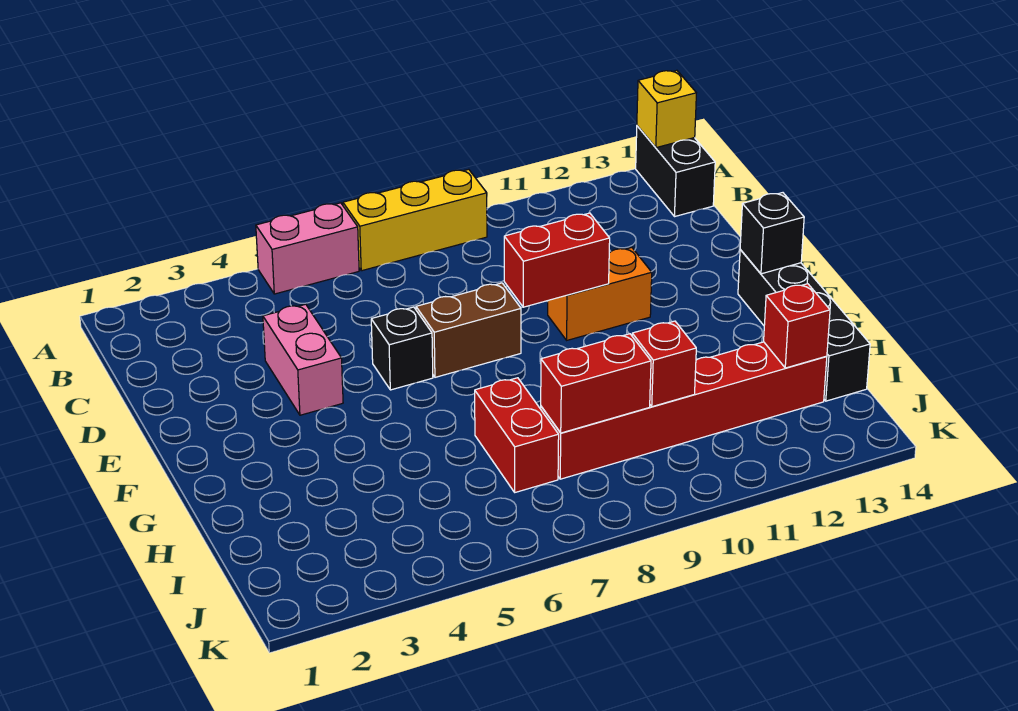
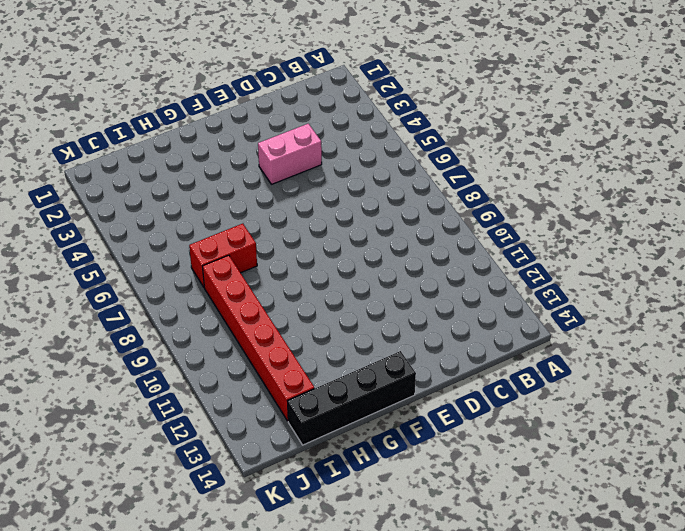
none -> pink 1x2 brick [256,203,359,294]
none -> yellow 1x3 brick [343,169,487,271]
none -> black 1x2 brick [636,126,715,217]

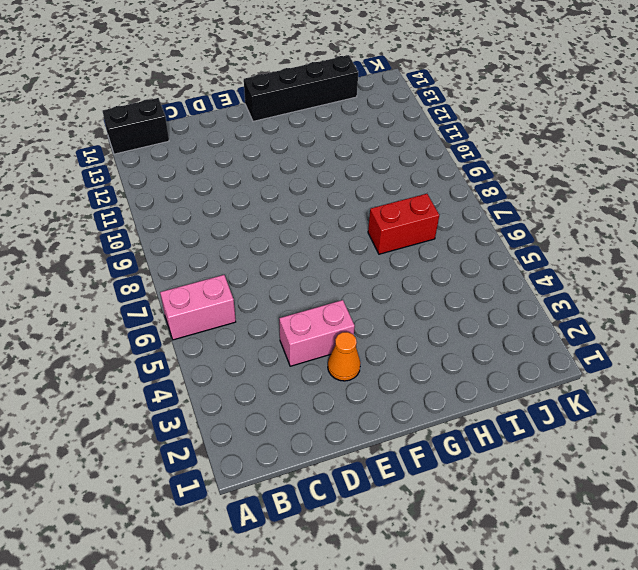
pink 1x2 brick [160,275,236,340] -> pink 1x2 brick turned to [256,203,359,294]
orange 1x1 cone [328,332,360,381] -> none
none -> yellow 1x3 brick [343,169,487,271]
none -> black 1x1 brick [371,307,433,390]
none -> brown 1x2 brick [416,283,521,377]

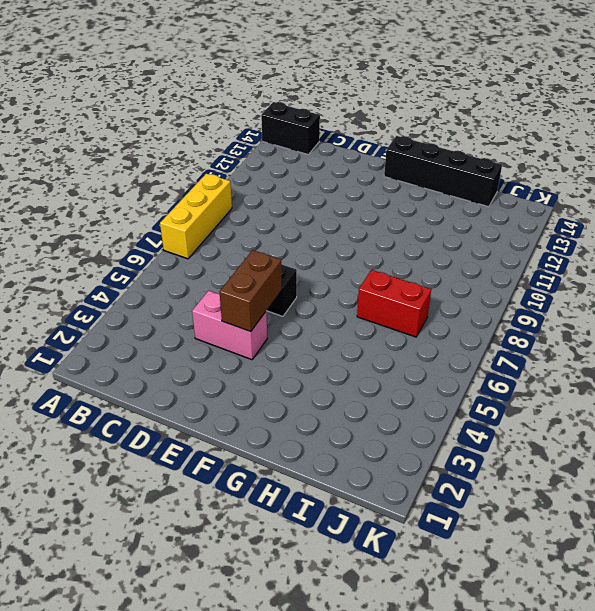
brown 1x2 brick [220,250,282,332] -> brown 1x2 brick moved to [416,283,521,377]
none -> pink 1x2 brick [256,203,359,294]
none -> orange 1x2 brick [548,248,652,340]
none -> red 1x6 brick [541,342,827,479]

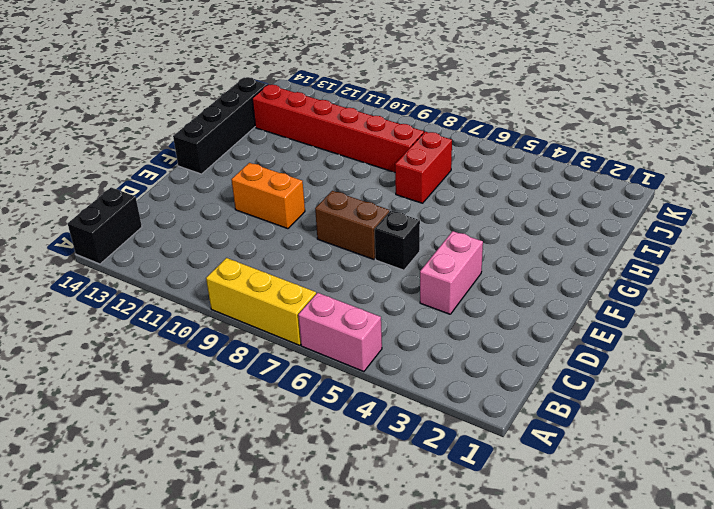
none -> yellow 1x1 brick [637,70,696,148]
none -> red 1x2 brick [504,213,610,307]
none -> black 1x1 brick [740,193,804,274]

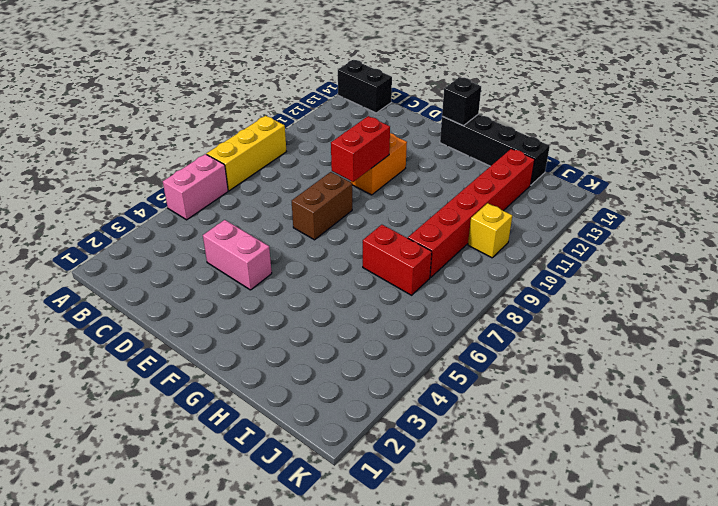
yellow 1x1 brick [468,203,512,258] -> yellow 1x1 brick moved to [637,70,696,148]
none -> black 1x1 brick [371,307,433,390]
none -> red 1x2 brick [541,334,651,433]
none -> red 1x1 brick [632,321,696,407]

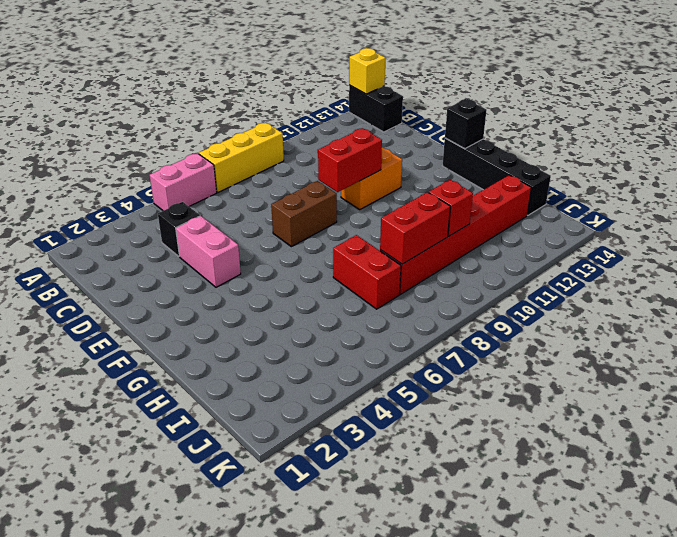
black 1x1 brick [158,202,200,256] -> black 1x1 brick moved to [371,307,433,390]
none -> red 1x1 brick [764,284,830,368]

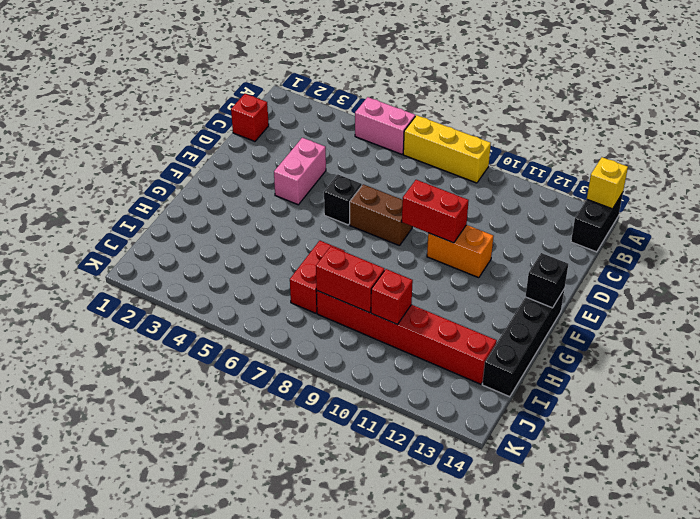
red 1x1 brick [231,94,269,141] -> red 1x1 brick moved to [764,284,830,368]

